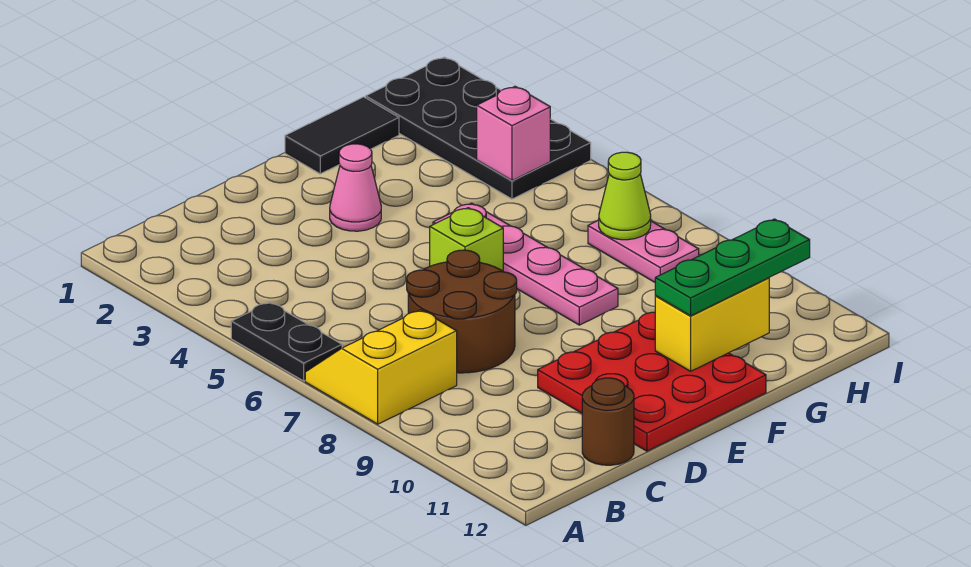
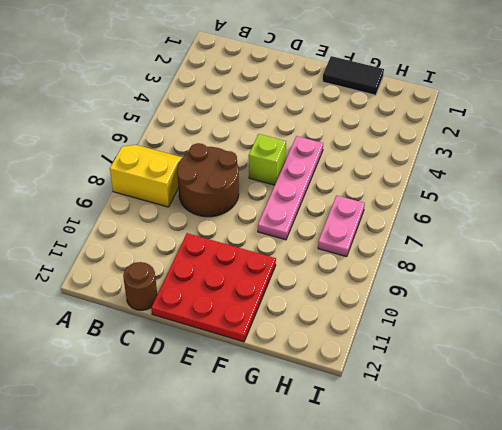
none -> black 1x2 plate [231,302,342,381]
none -> pink 1x1 cone [330,144,381,231]
none -> black 2x4 plate [366,57,591,199]

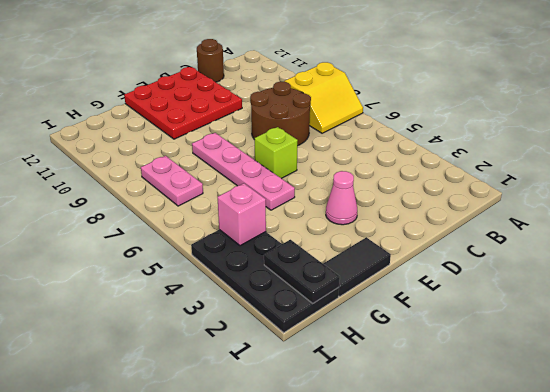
black 1x2 plate [264,240,340,303] -> black 1x2 plate moved to [231,302,342,381]
none -> yellow 1x2 brick [655,278,769,371]
none -> lime 1x1 cone [599,152,651,240]
none -> green 1x3 plate [655,219,810,316]

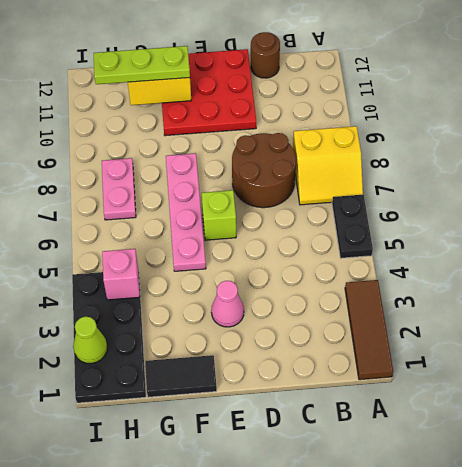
brown 1x3 tile [345,280,393,380] -> none
lime 1x3 plate [94,46,190,84] -> green 1x3 plate [655,219,810,316]
lime 1x1 cone [73,316,107,363] -> lime 1x1 cone moved to [599,152,651,240]

